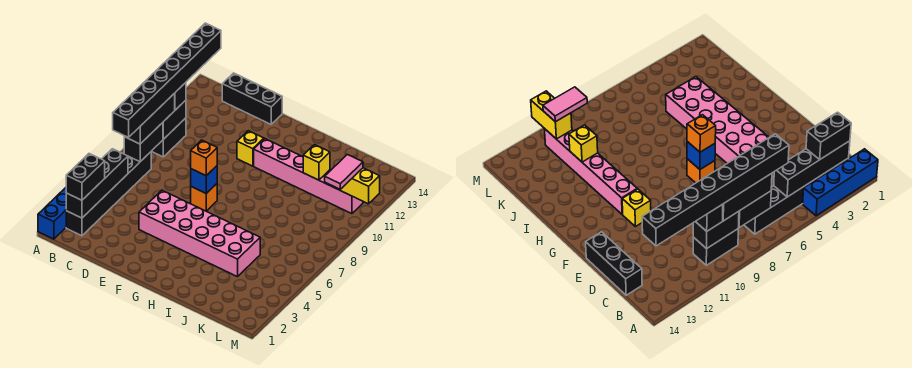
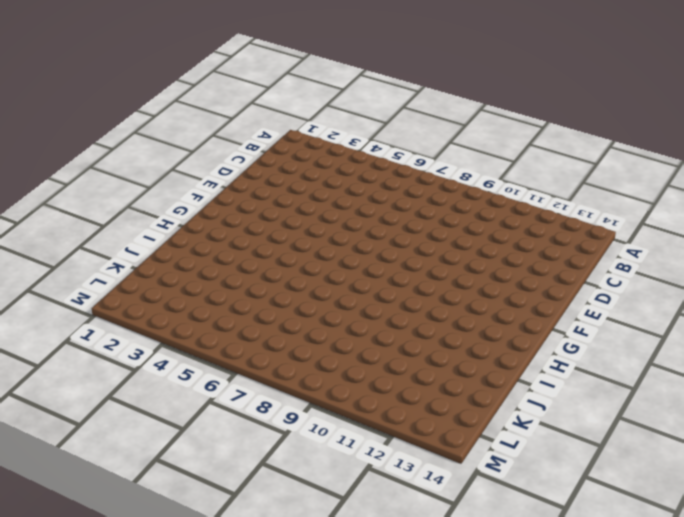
none -> blue 1x4 brick [38,188,66,239]
none -> black 1x6 brick [66,152,151,236]
none -> black 1x2 brick [152,118,186,157]

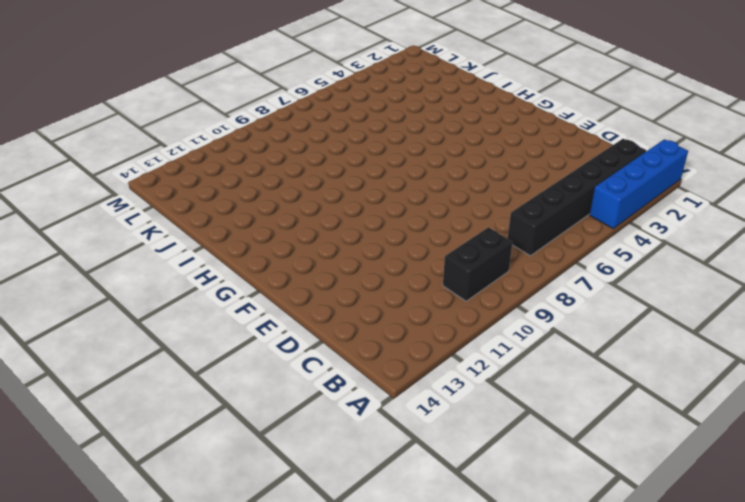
none -> black 1x3 brick [222,73,282,124]
none -> pink 2x6 brick [139,190,260,277]
none -> orange 1x1 brick [191,184,217,211]

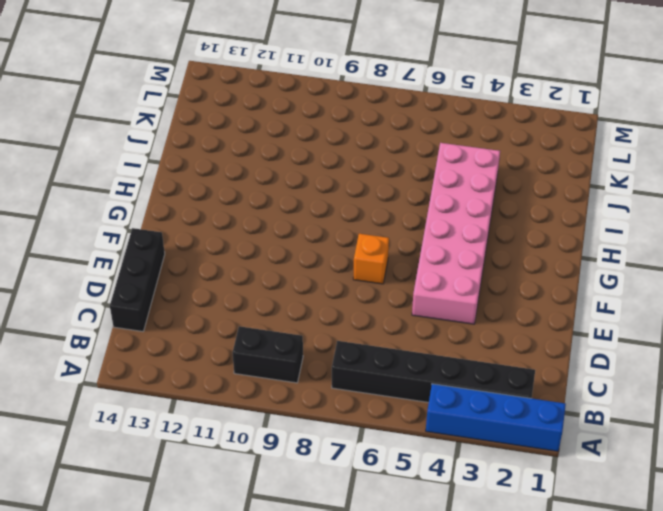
none -> yellow 1x1 brick [237,131,264,166]
none -> pink 1x6 brick [254,139,363,214]
none -> black 1x4 brick [66,149,128,218]

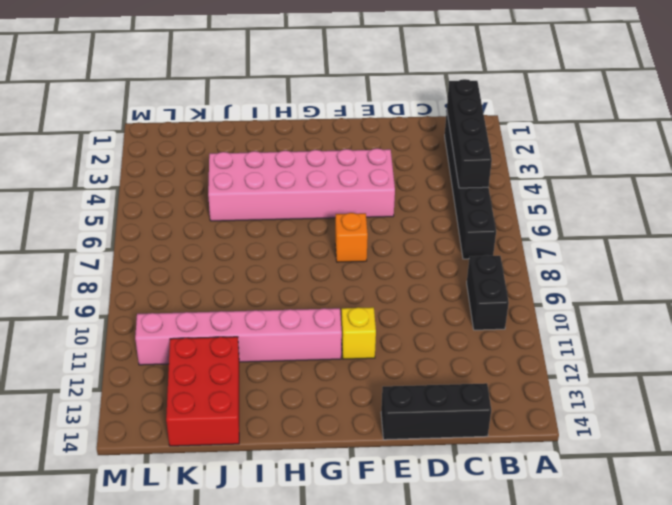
red 2x3 brick [166,337,239,446] -> none
none -> blue 1x4 brick [38,188,66,239]
none -> black 1x2 brick [124,123,163,162]
none -> black 1x2 brick [163,100,186,139]

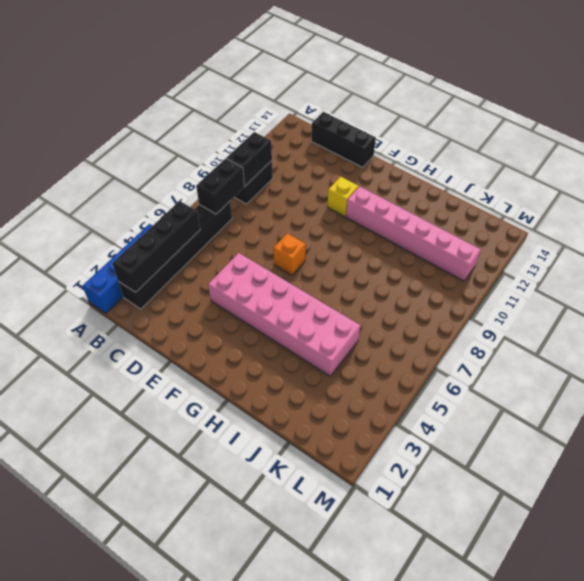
none -> blue 1x1 brick [191,166,217,193]
none -> yellow 1x1 brick [303,145,330,180]
none -> yellow 1x2 brick [336,168,380,204]

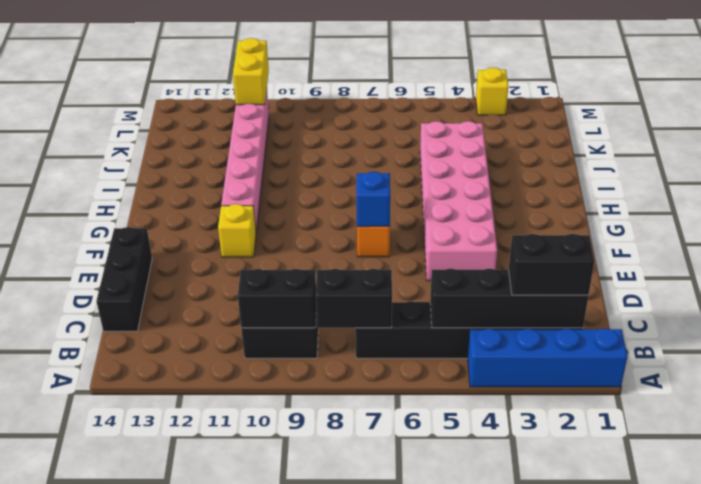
yellow 1x1 brick [476,68,508,115] -> yellow 1x1 brick moved to [303,145,330,180]
none -> black 1x3 brick [124,93,175,144]
none -> black 1x1 brick [175,83,186,110]
none -> orange 1x1 brick [191,140,217,176]

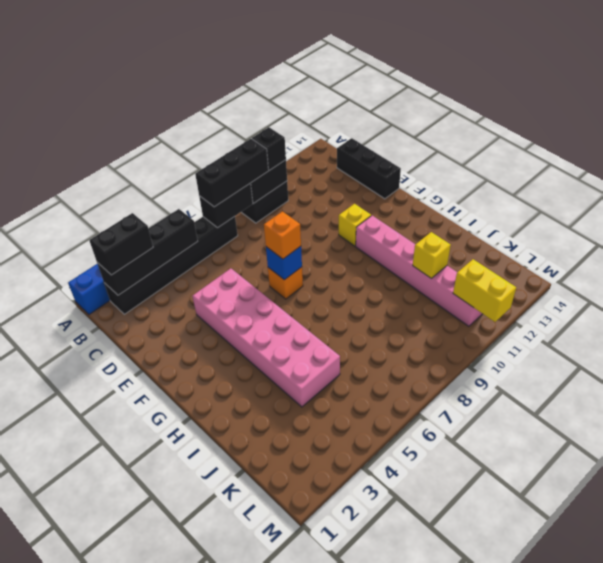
none -> pink 1x2 tile [325,155,363,189]
none -> black 1x8 brick [113,23,221,137]

